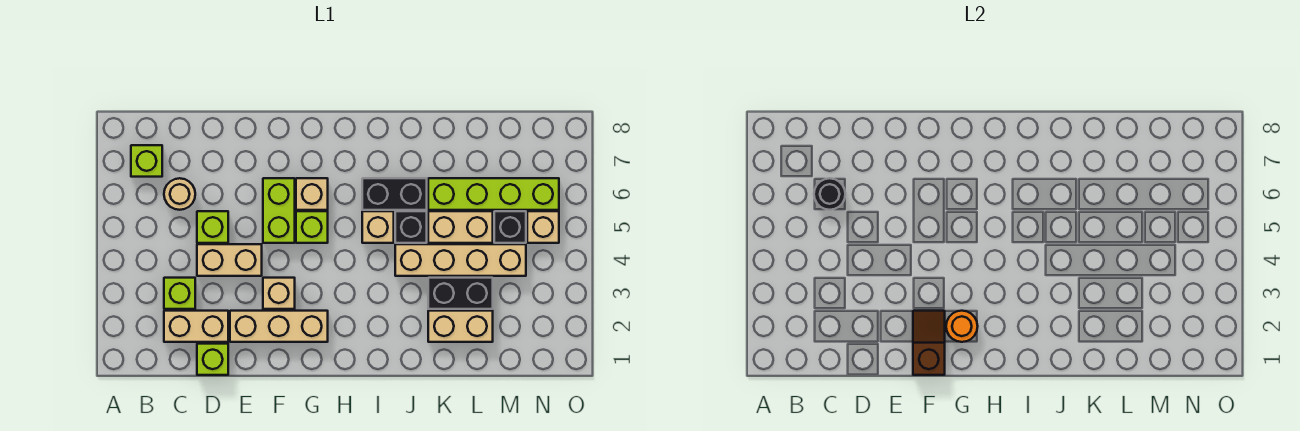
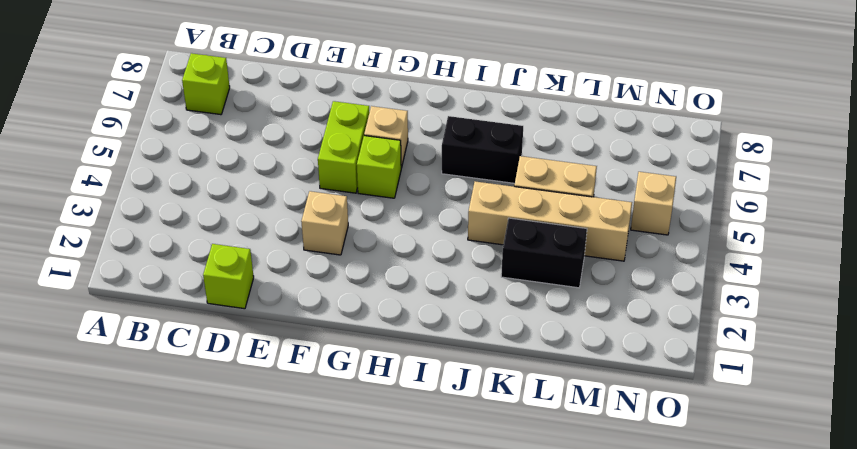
none -> tan 1x2 brick [164,311,228,342]
none -> lime 1x1 brick [164,278,195,309]
none -> tan 1x1 round brick [164,178,195,210]

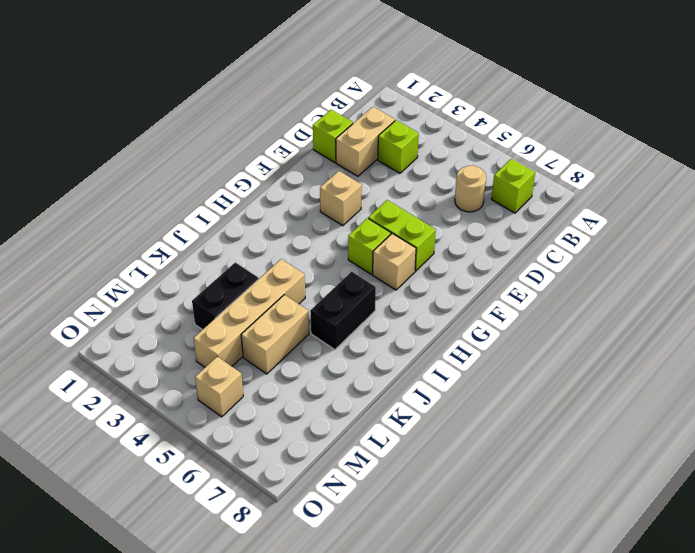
none -> tan 1x2 brick [197,244,262,276]
none -> lime 1x1 brick [197,211,228,243]
none -> tan 1x3 brick [230,311,328,342]

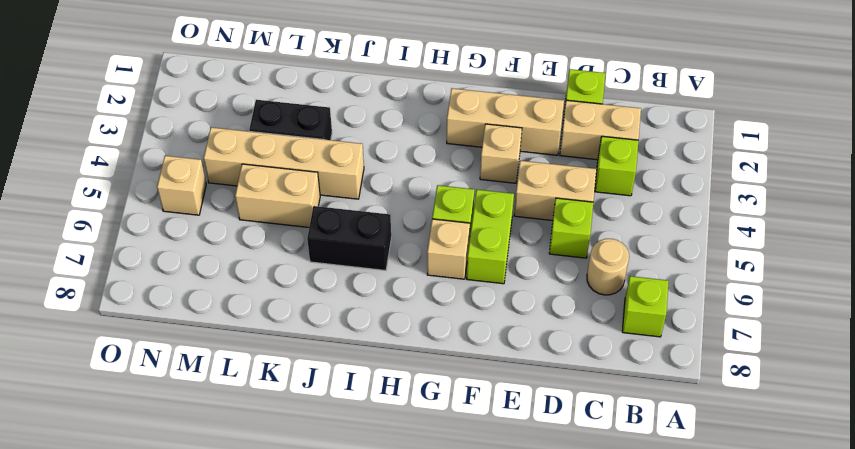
none -> tan 1x1 brick [362,211,394,243]
none -> black 1x1 brick [395,211,427,243]
none -> tan 1x2 brick [428,311,493,342]

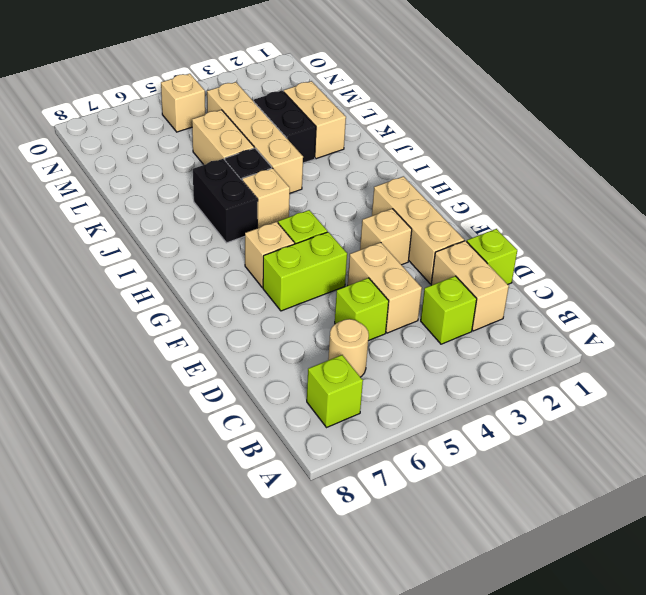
none -> lime 1x4 brick [428,178,559,210]
none -> black 1x1 brick [494,211,526,243]
none -> black 1x1 round brick [814,178,845,210]

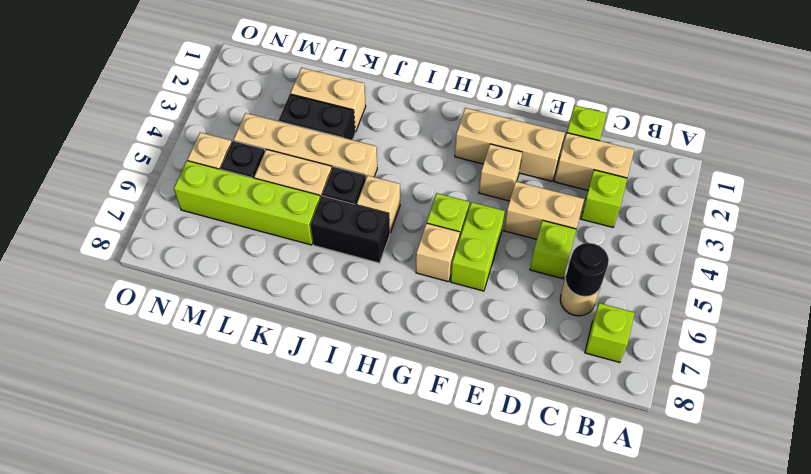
none -> brown 1x2 slope [913,311,945,375]
none -> orange 1x1 round brick [946,311,978,342]

